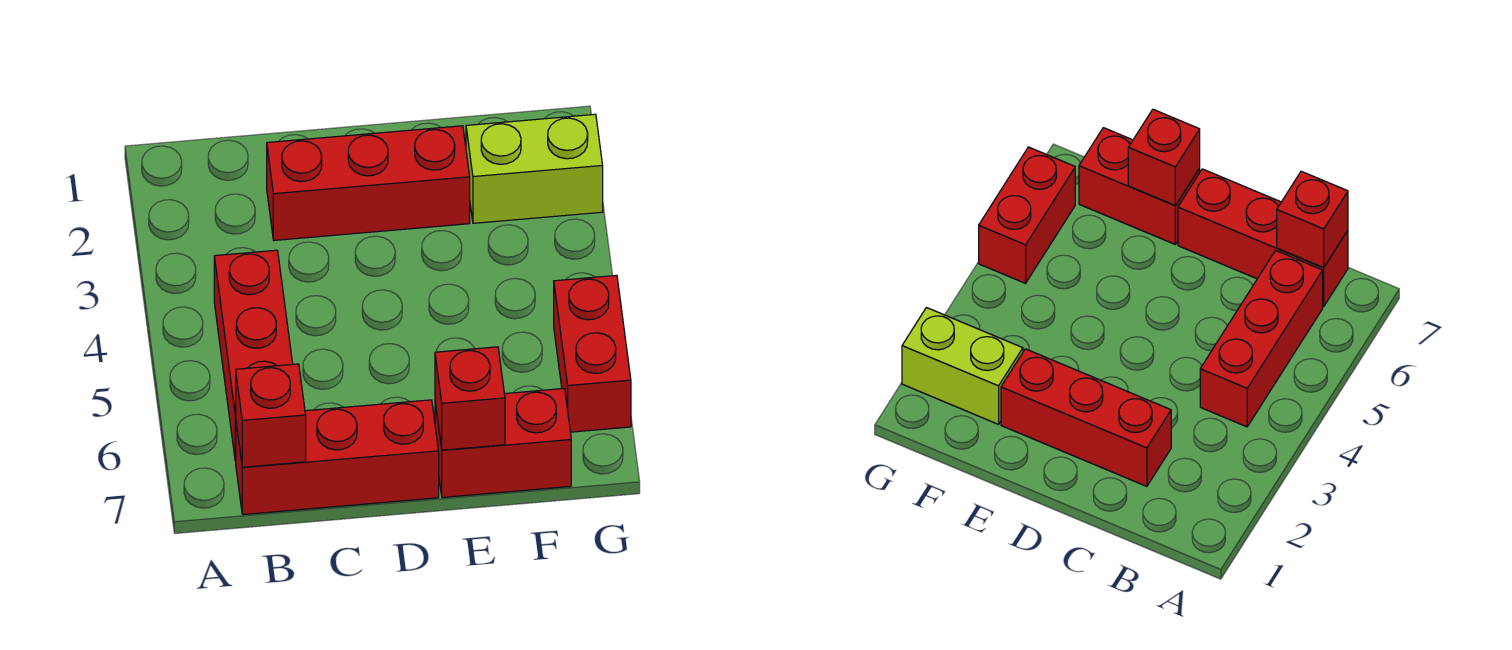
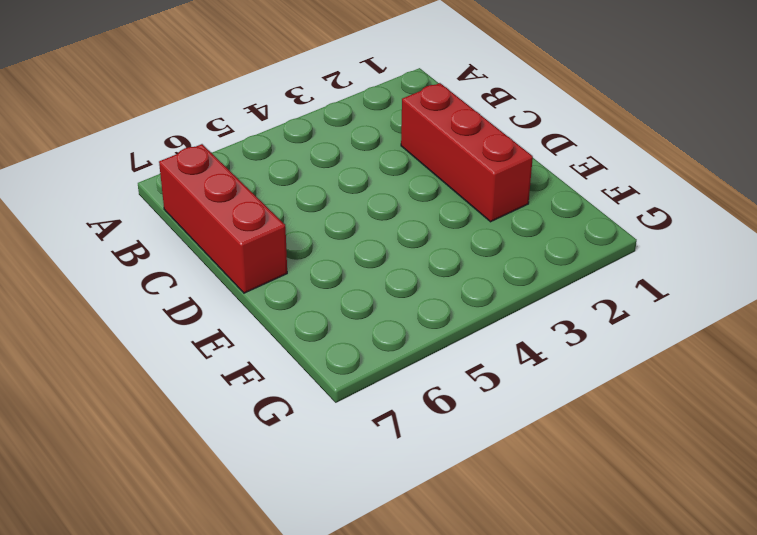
none -> red 1x3 brick [214,250,293,461]
none -> red 1x2 brick [435,389,571,497]

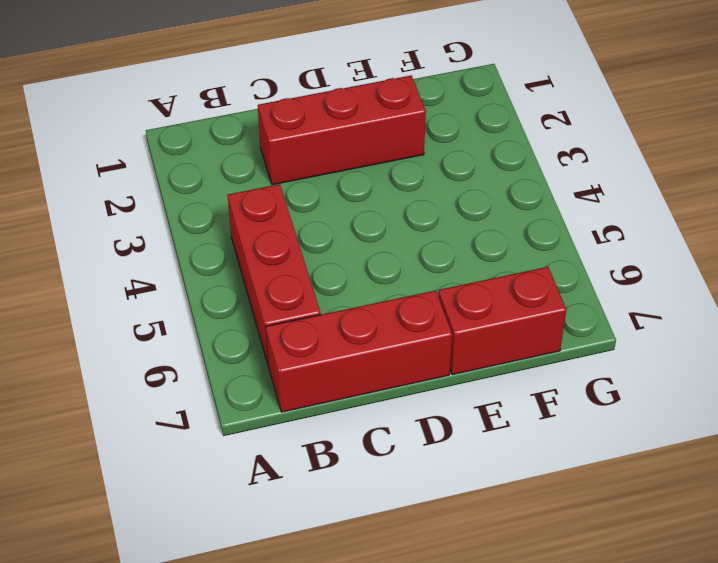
none -> lime 1x2 brick [466,114,603,223]
none -> red 1x2 brick [554,275,631,432]

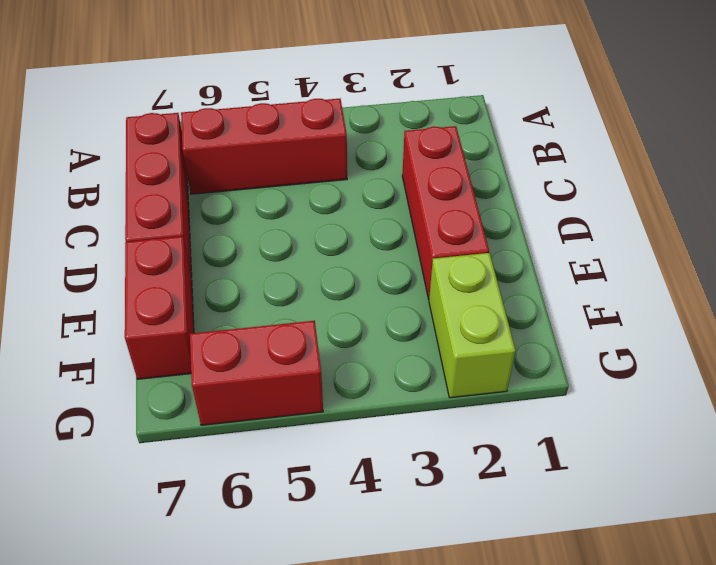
none -> red 1x1 brick [236,364,306,467]
none -> red 1x1 brick [435,347,505,450]

